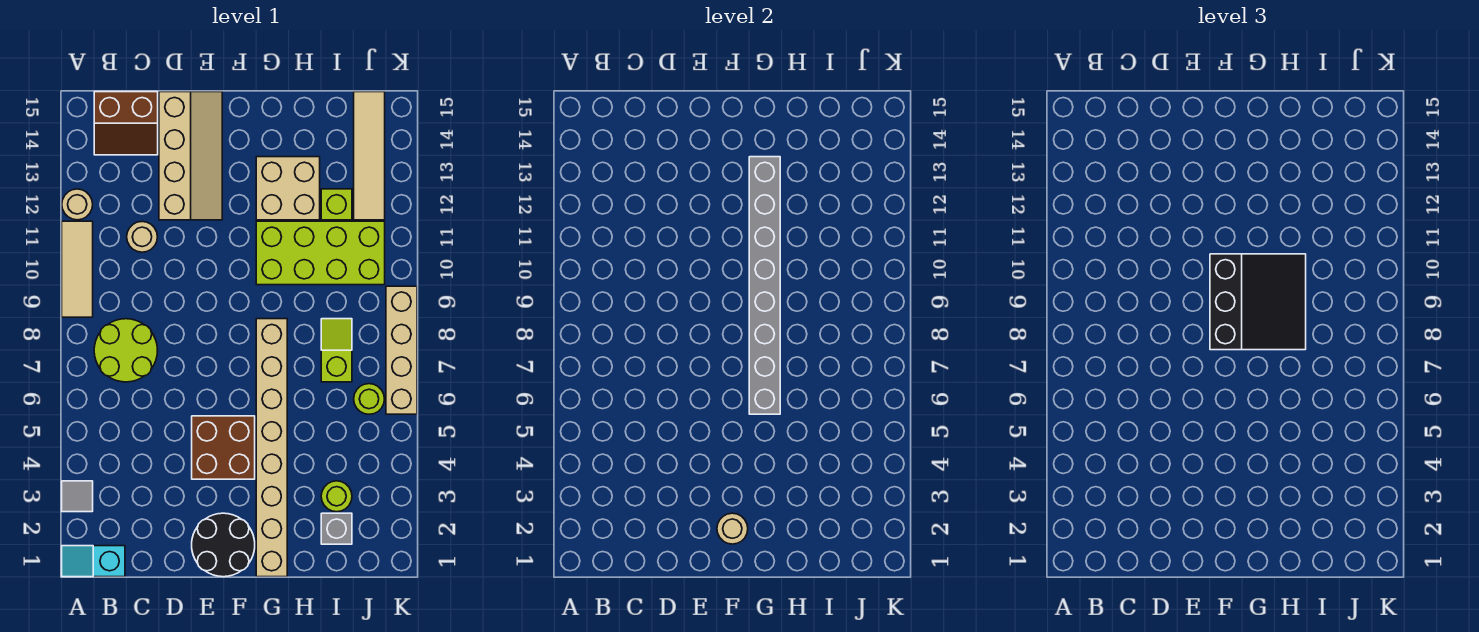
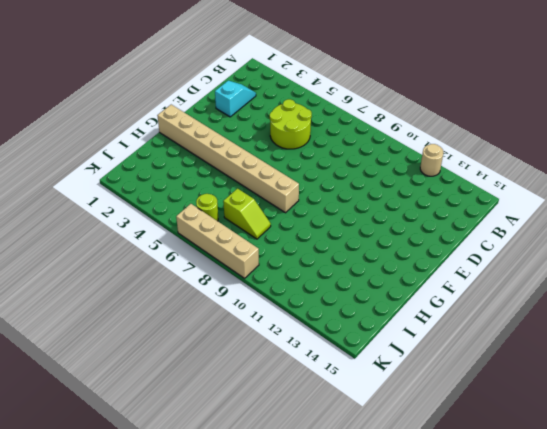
cyan 1x2 slope [215,81,256,117] -> cyan 1x2 slope moved to [62,546,125,577]
lime 2x2 round brick [270,99,312,149] -> lime 2x2 round brick moved to [94,319,158,382]
none -> grey 1x1 tile [62,481,93,512]
none -> tan 1x3 tile [62,221,93,317]
none -> brown 2x2 slope [94,92,158,155]

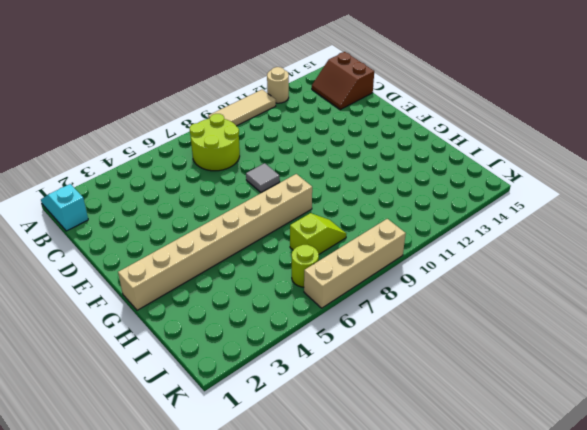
grey 1x1 tile [246,163,280,192] -> grey 1x1 tile moved to [62,481,93,512]
none -> tan 1x1 round brick [127,222,157,252]
none -> tan 2x4 slope [159,92,222,220]
none -> black 2x2 round brick [192,513,255,577]

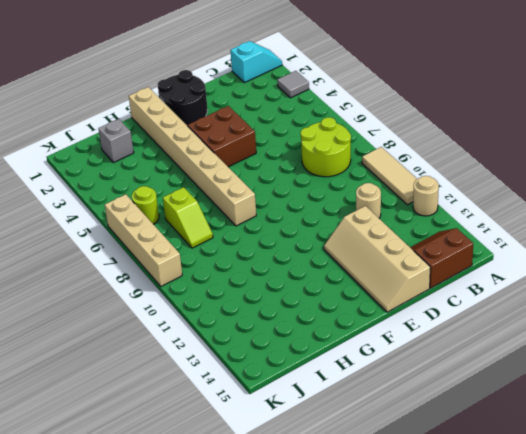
none -> lime 2x4 brick [256,221,385,285]
none -> tan 2x2 brick [256,157,320,220]
none -> lime 1x1 round brick [321,481,352,512]

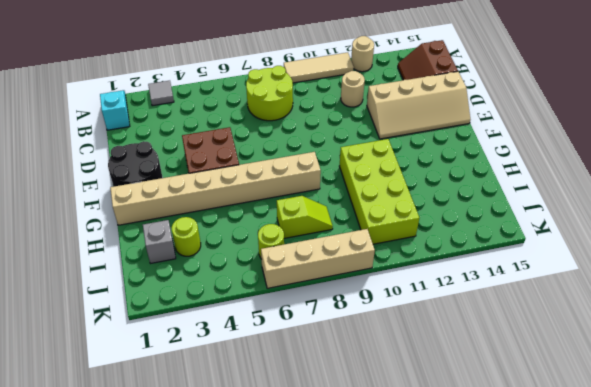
none -> tan 2x2 brick [256,157,320,220]
none -> lime 1x1 brick [321,189,352,220]
none -> tan 1x4 tile [354,92,385,220]

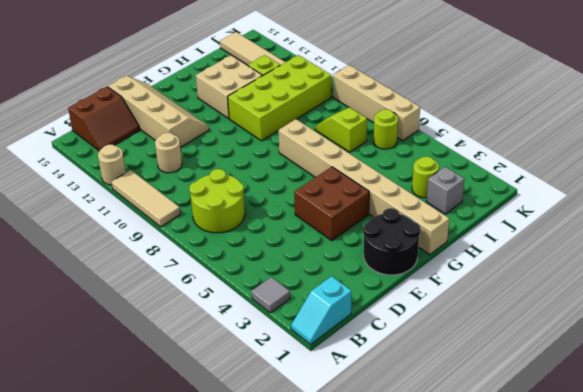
none -> tan 1x1 round brick [717,513,748,544]
none -> grey 1x8 brick [749,157,780,414]
none -> black 3x3 slope [1210,254,1306,350]

